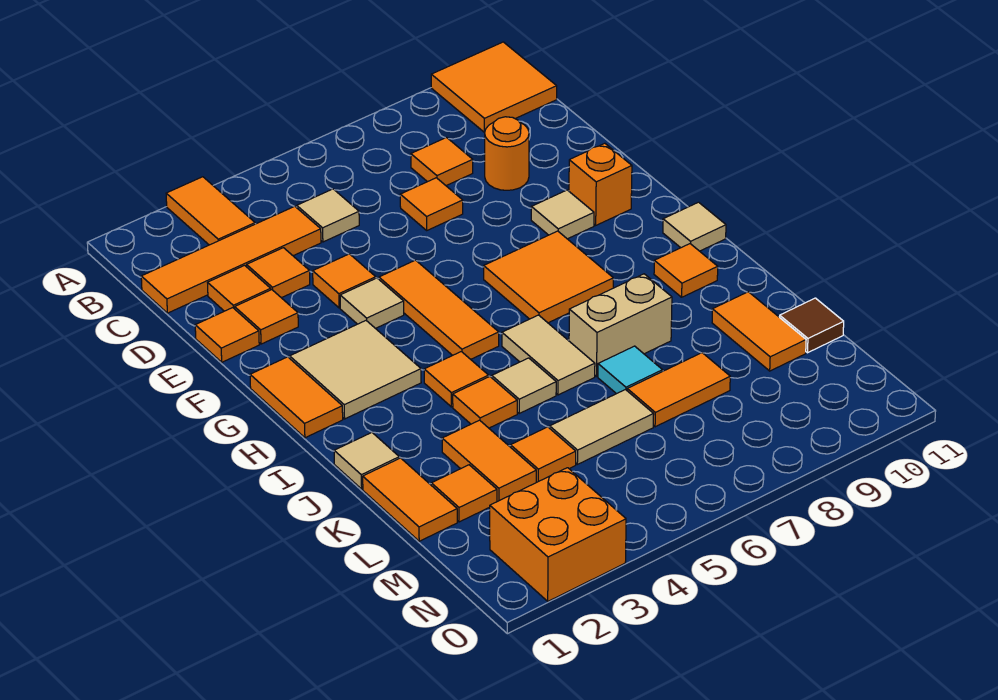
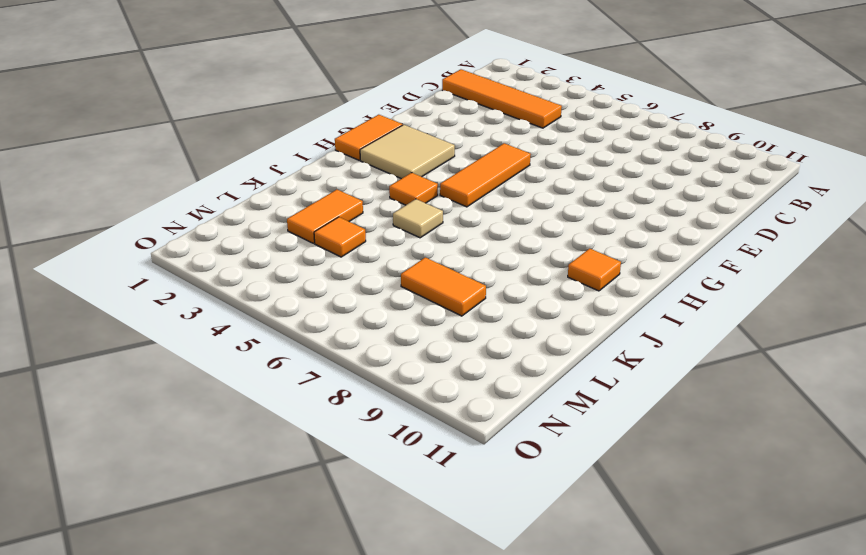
none -> orange 1x2 tile [166,177,255,245]
none -> orange 2x2 tile [431,42,557,133]
none -> tan 1x1 tile [297,189,359,242]
none -> orange 1x1 tile [411,138,473,186]

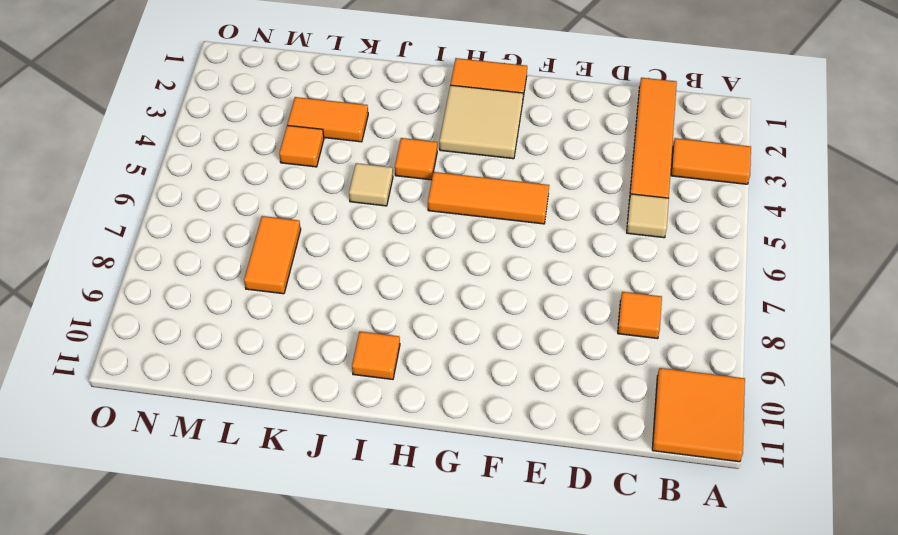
none -> orange 1x1 tile [208,265,271,311]
none -> orange 1x1 tile [247,248,310,298]
none -> orange 1x1 tile [400,178,463,230]
none -> orange 1x1 round brick [485,117,529,190]

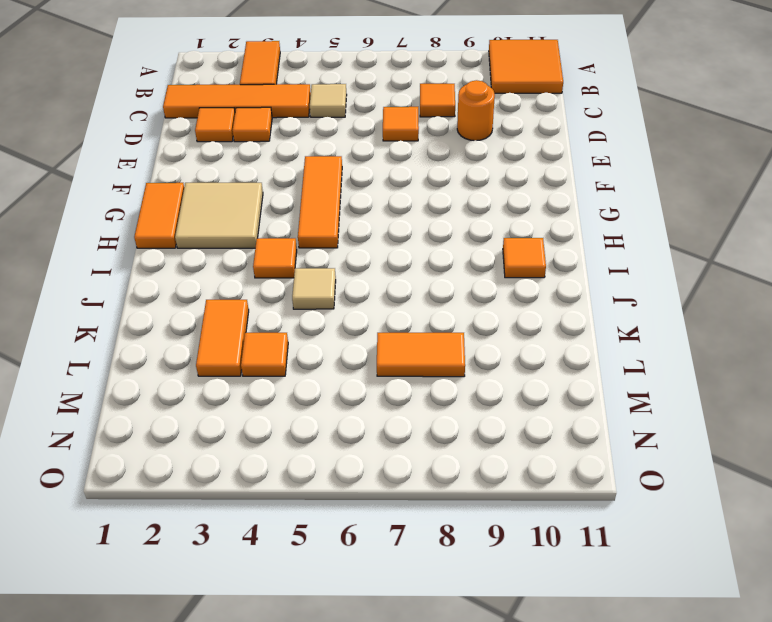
none -> orange 1x1 tile [195,308,259,362]
none -> orange 1x1 tile [235,290,298,344]
none -> orange 1x1 tile [313,254,376,308]
none -> tan 1x1 tile [340,278,404,329]

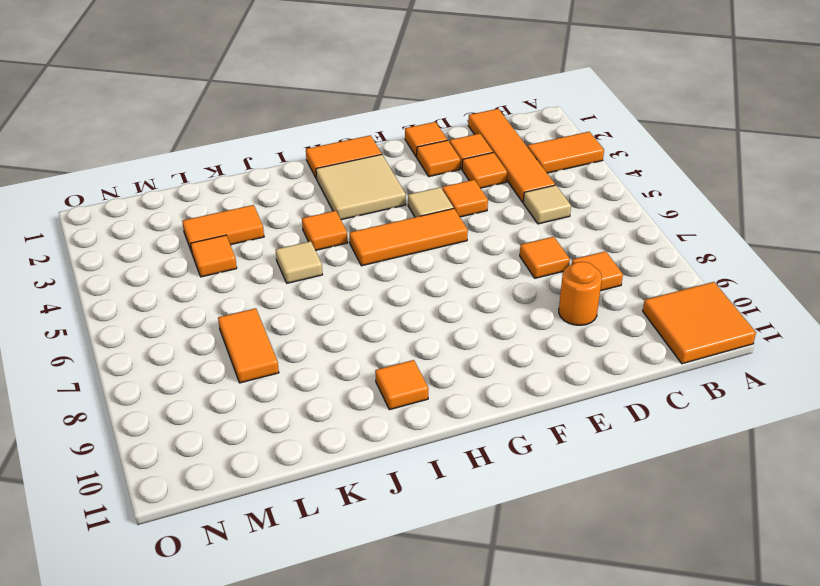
none -> tan 1x1 tile [531,190,594,239]
none -> orange 1x1 brick [569,143,632,225]
none -> orange 2x2 tile [484,231,613,323]
none -> tan 1x1 tile [663,202,726,251]

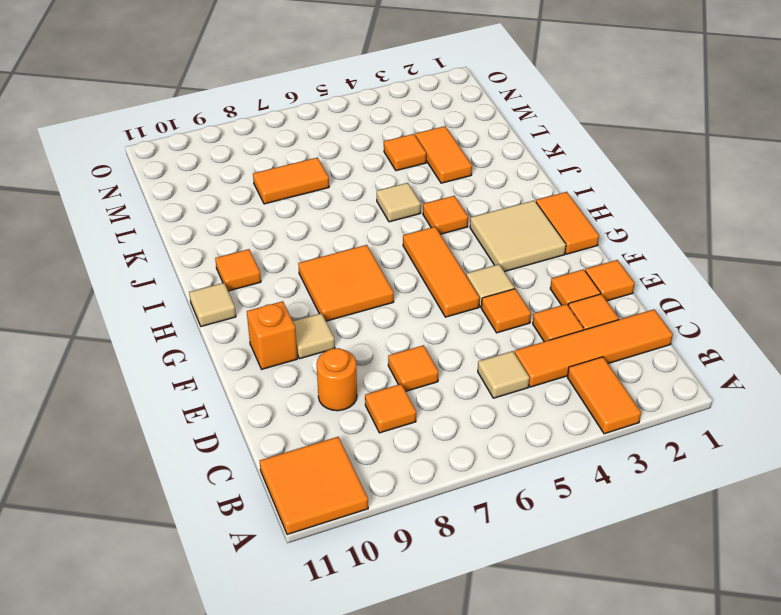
none -> tan 1x2 tile [502,315,595,395]
none -> tan 1x1 tile [334,433,399,489]
none -> orange 1x1 tile [453,376,517,428]
none -> tan 1x2 brick [569,274,672,376]

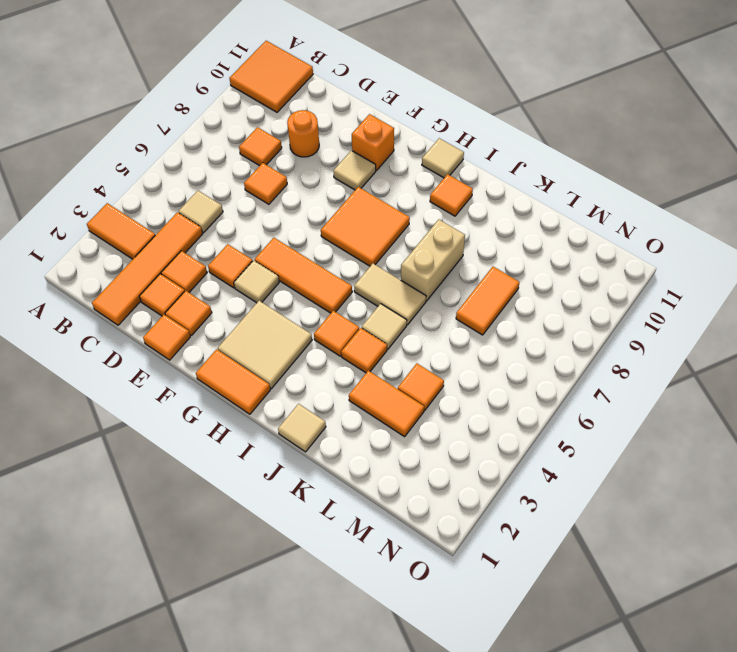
none -> orange 1x2 tile [363,458,457,541]
none -> cyan 1x1 tile [598,346,663,394]
none -> orange 1x2 tile [712,292,806,371]
none -> orange 1x1 tile [431,465,497,522]

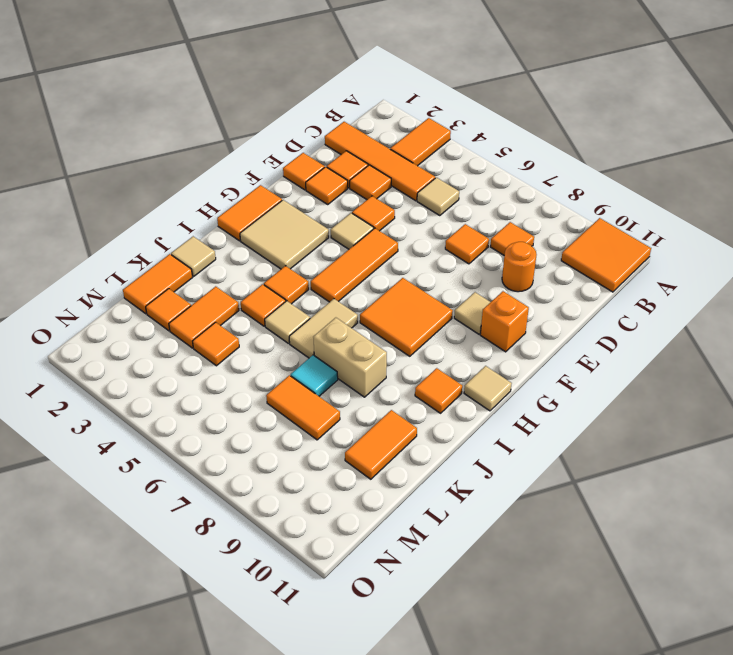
none -> tan 1x2 tile [550,390,654,464]
none -> brown 1x1 tile [780,298,844,353]
none -> orange 2x2 brick [490,468,626,601]

